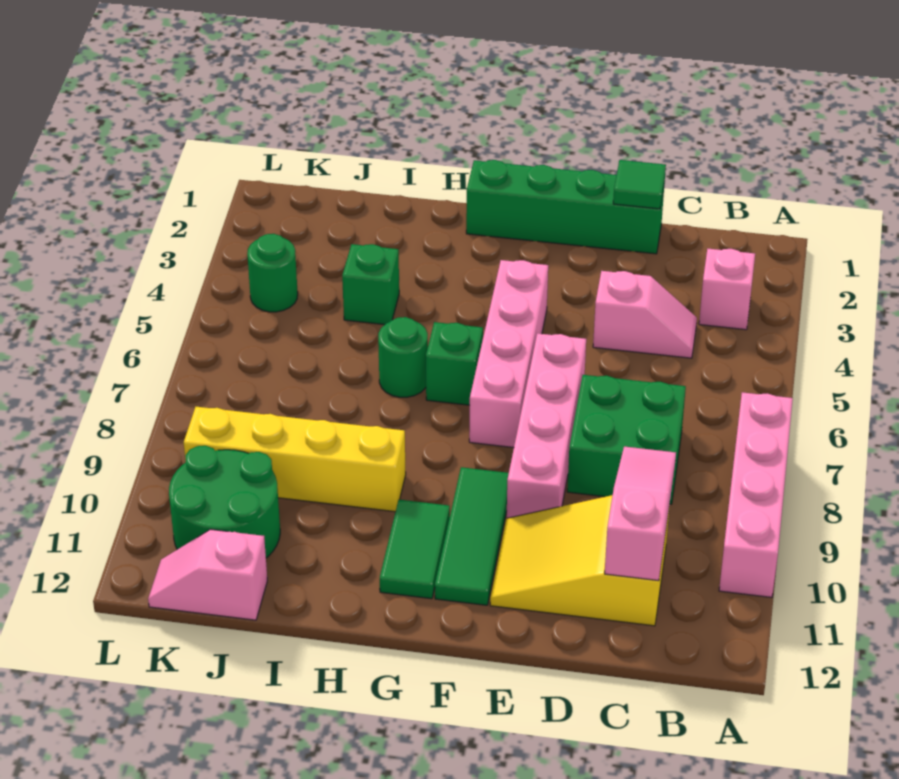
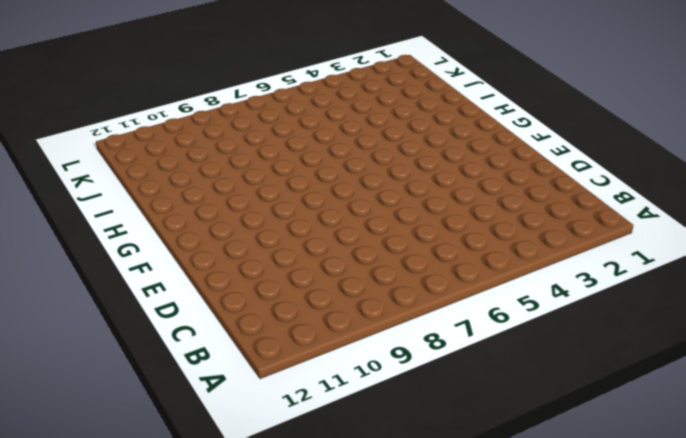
none -> pink 1x4 brick [719,392,793,597]
none -> pink 1x1 brick [699,249,755,330]
none -> pink 1x2 slope [593,271,697,358]

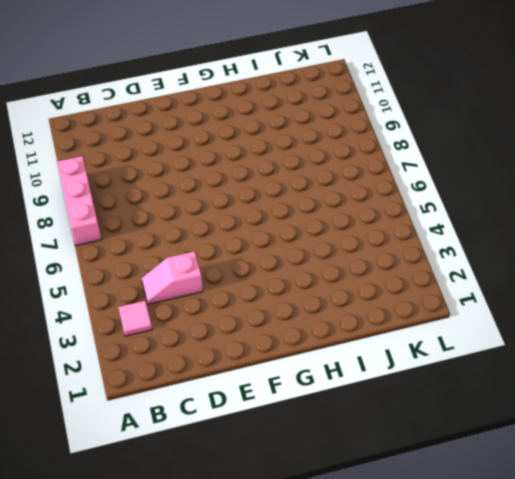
pink 1x3 brick [57,156,102,245] -> pink 1x4 brick [719,392,793,597]
pink 1x1 tile [118,301,152,336] -> pink 1x1 brick [699,249,755,330]
none -> green 2x2 brick [567,375,686,504]
none -> yellow 2x3 slope [490,495,670,626]
none -> green 1x4 brick [466,160,665,254]

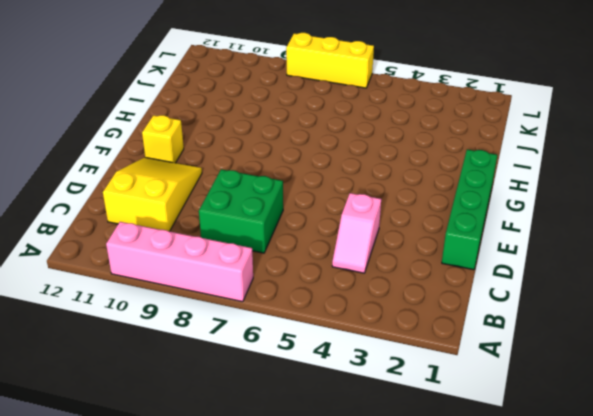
yellow 1x1 brick [142,115,184,163] -> green 1x3 tile [435,467,509,605]
yellow 1x3 brick [286,33,374,88] -> none
none -> pink 1x1 brick [699,249,755,330]
none -> pink 1x4 brick [507,333,586,518]
none -> pink 1x4 brick [469,260,548,448]

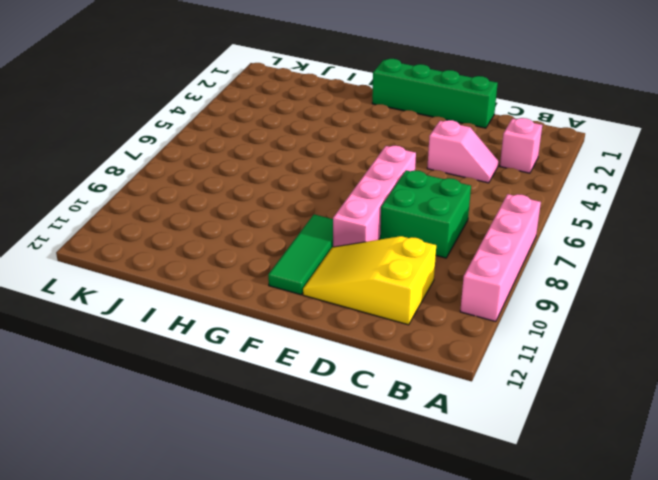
none -> pink 1x4 brick [469,260,548,448]
none -> green 1x1 brick [426,322,483,405]
none -> green 1x2 tile [380,500,450,599]

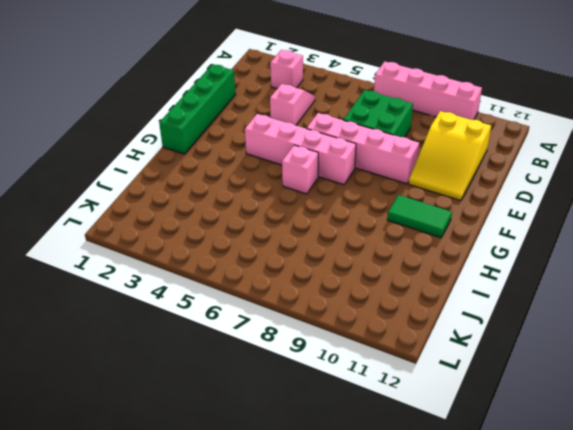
pink 1x1 brick [282,145,318,194] -> green 1x1 brick [426,322,483,405]
none -> green 1x3 tile [435,467,509,605]
none -> green 1x1 round brick [378,317,428,397]
none -> yellow 1x4 brick [184,407,406,512]

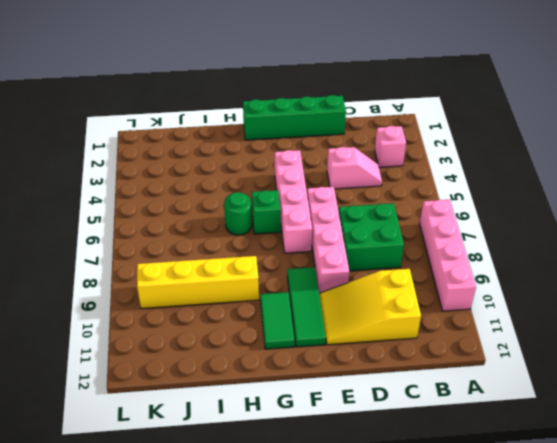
none -> green 1x1 brick [342,244,399,325]
none -> green 2x2 round brick [169,446,280,558]
none -> pink 1x2 slope [148,529,267,620]

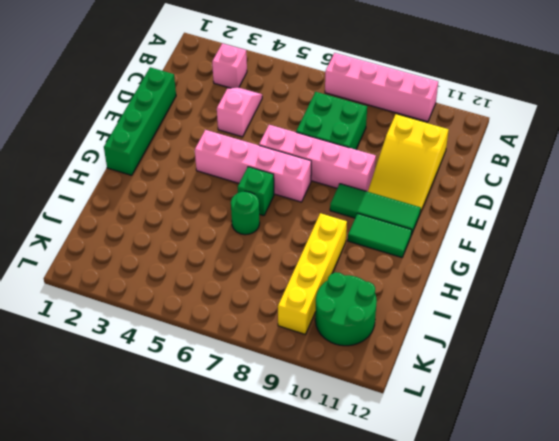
none -> green 1x1 brick [342,244,399,325]
none -> pink 1x2 slope [148,529,267,620]
none -> green 1x1 round brick [247,234,298,312]

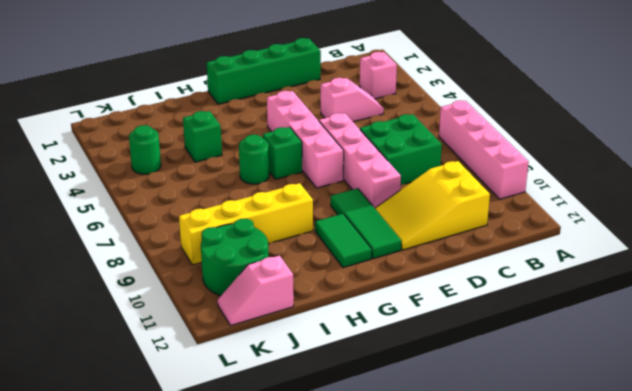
none -> pink 1x3 slope [605,446,676,581]
none -> green 1x1 tile [613,160,666,209]

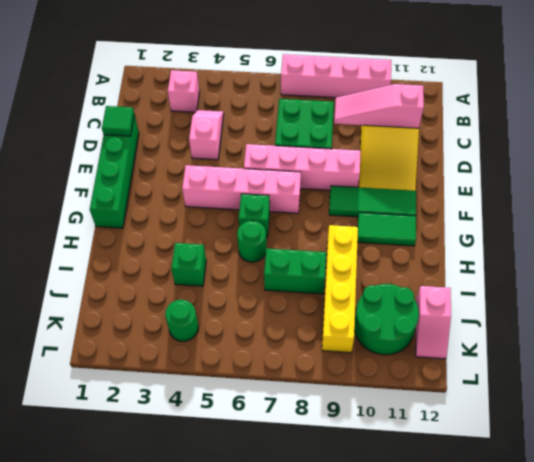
green 1x2 brick [264,248,326,294] -> none

